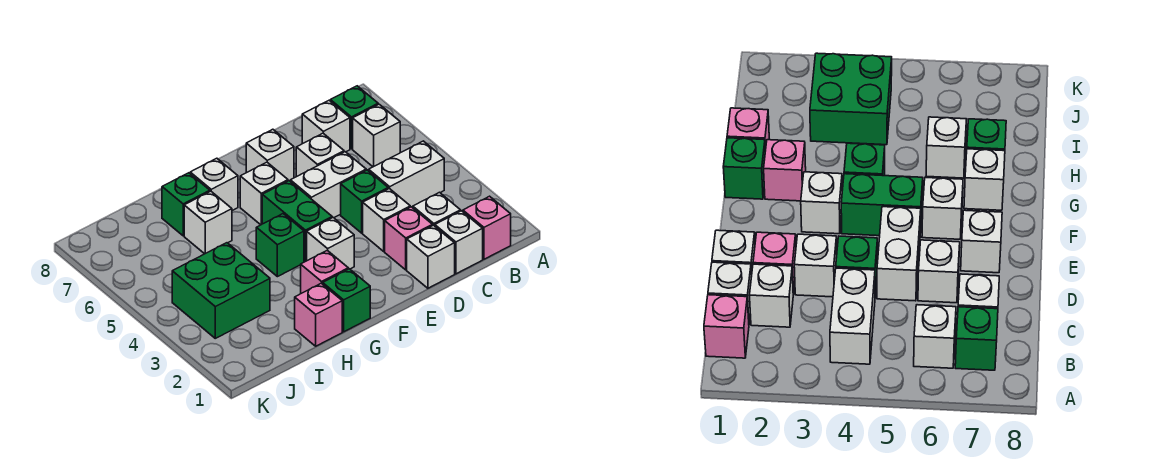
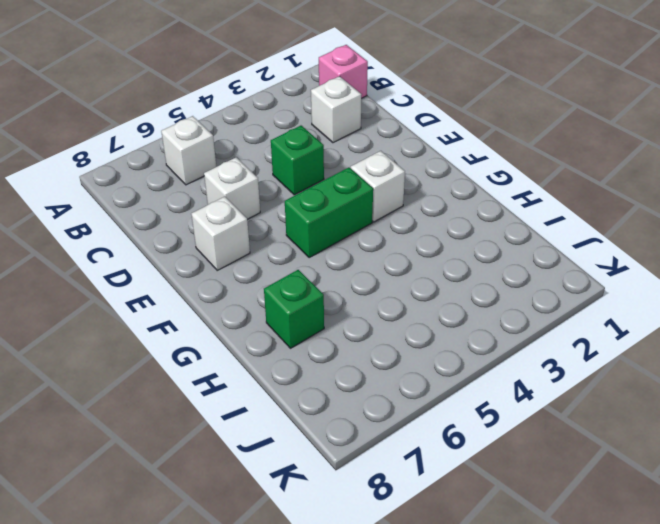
none -> white 1x2 brick [369,141,444,207]
none -> green 1x1 brick [330,86,378,149]
none -> white 1x1 brick [435,211,483,274]

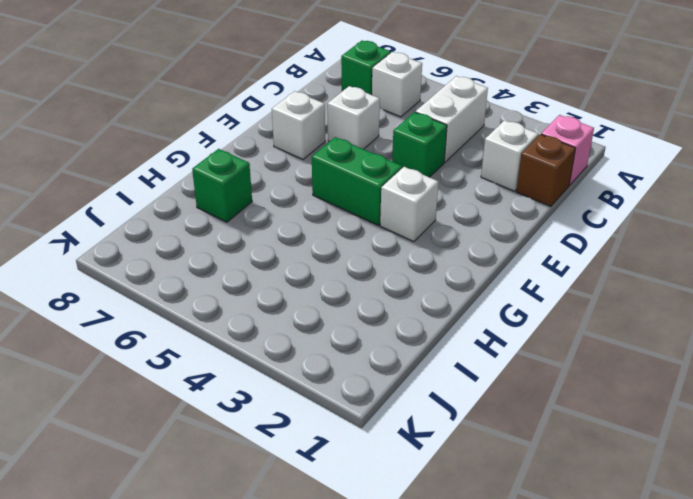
brown 1x1 brick [516,134,576,206] -> white 1x1 brick [435,211,483,274]
none -> white 1x1 brick [302,101,350,152]
none -> white 1x1 brick [407,225,455,288]
none -> pink 1x1 brick [385,207,432,270]

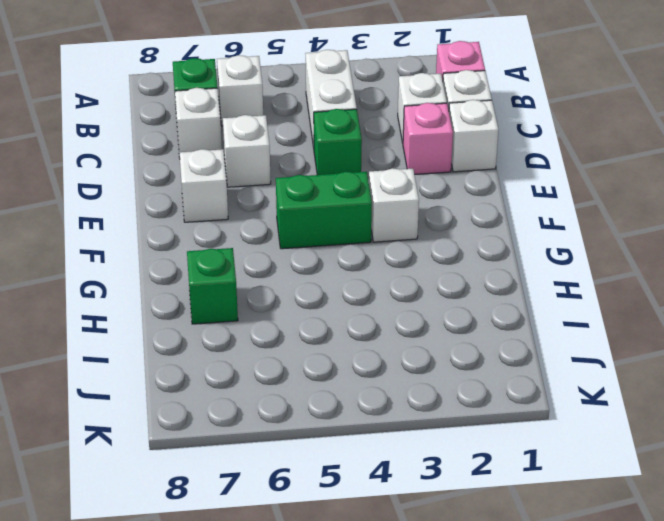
none -> white 1x1 brick [363,189,410,251]
none -> white 1x2 brick [290,152,366,218]
none -> white 1x1 brick [240,162,288,225]

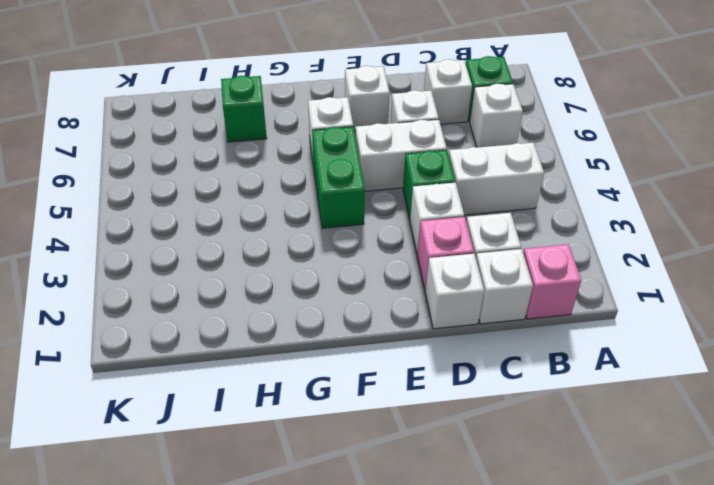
none -> white 1x1 brick [307,218,354,269]
none -> green 1x1 brick [323,269,370,332]
none -> pink 1x1 brick [301,250,348,293]

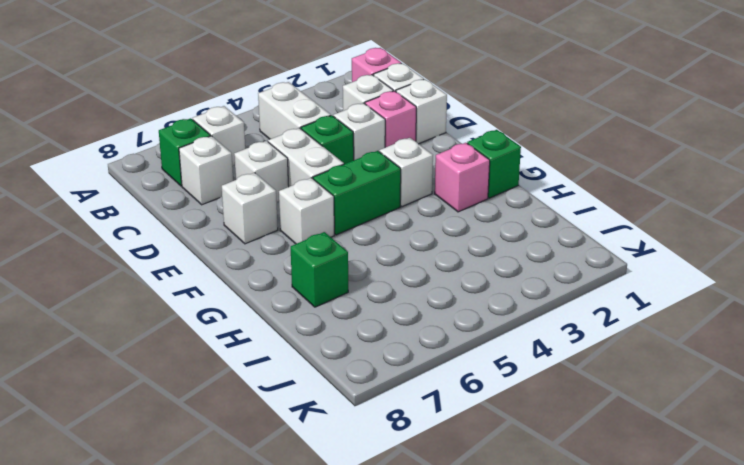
none -> green 1x1 brick [256,214,304,277]
none -> white 1x1 brick [190,158,238,211]
none -> pink 1x1 brick [295,283,342,346]

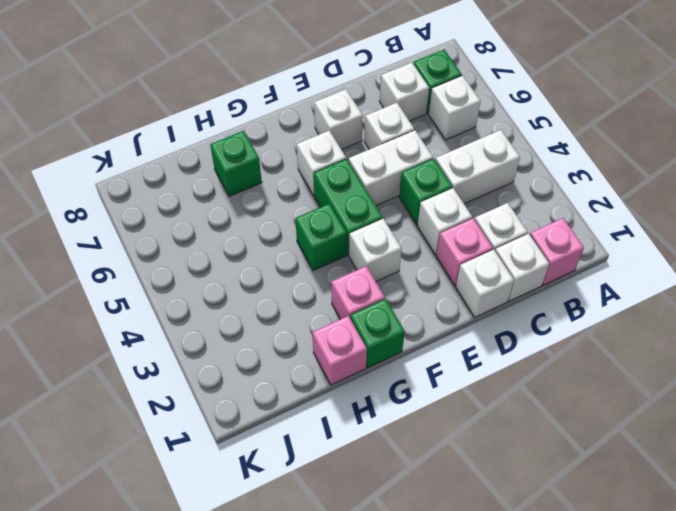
none -> white 1x1 brick [190,158,238,211]
none -> white 1x1 brick [184,191,232,254]
none -> green 2x2 brick [172,243,270,338]

